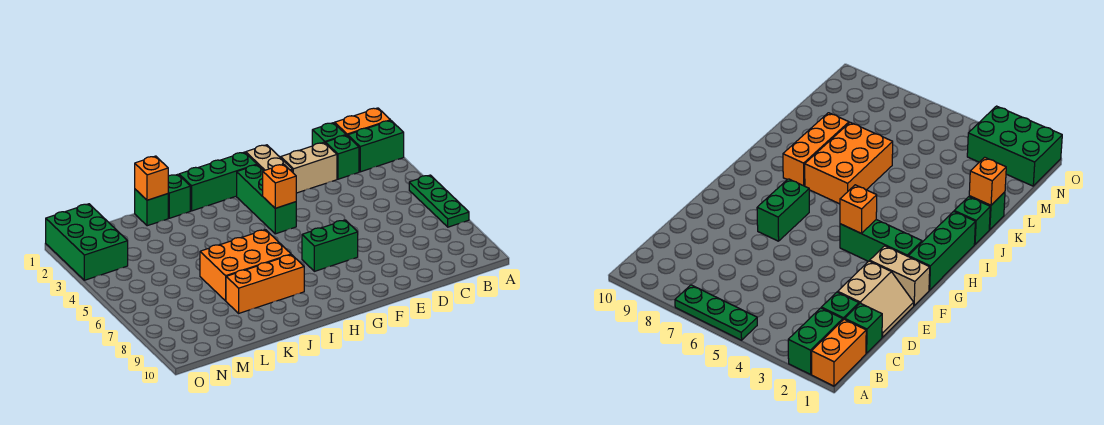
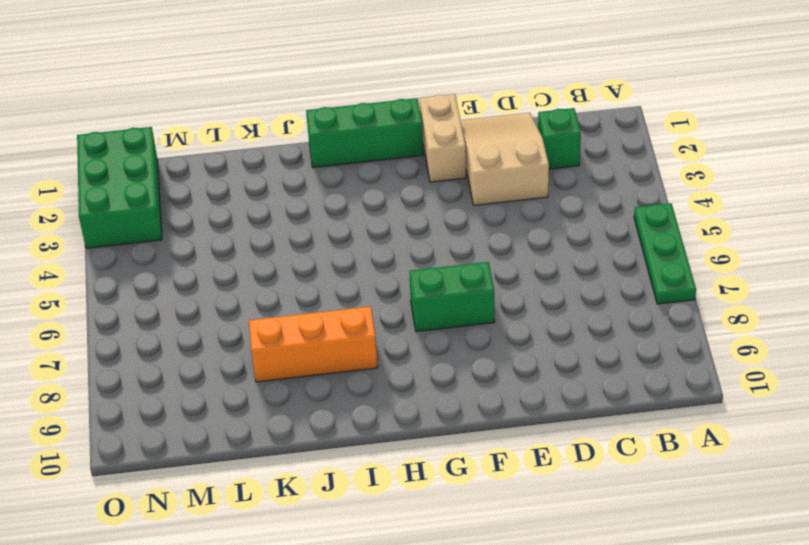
tan 2x3 slope [461,113,549,205] -> tan 2x2 slope [280,142,337,193]
none -> orange 1x2 brick [335,108,390,136]
none -> green 1x2 brick [348,120,404,172]
none -> green 1x1 brick [312,123,346,146]

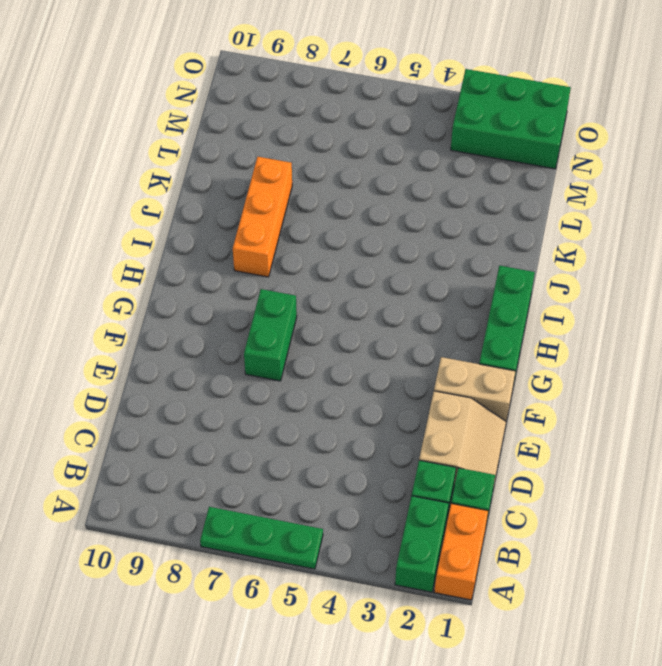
none -> green 1x3 brick [237,165,296,234]
none -> orange 2x3 brick [200,230,291,301]
none -> green 1x1 brick [168,174,190,218]

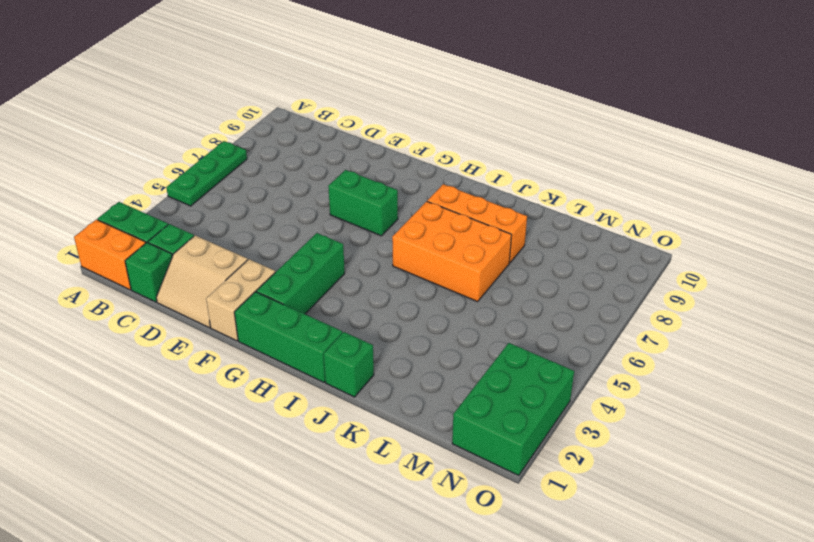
none -> green 1x1 brick [135,189,168,226]
none -> orange 1x1 brick [263,164,296,208]
none -> orange 1x1 brick [135,156,168,200]

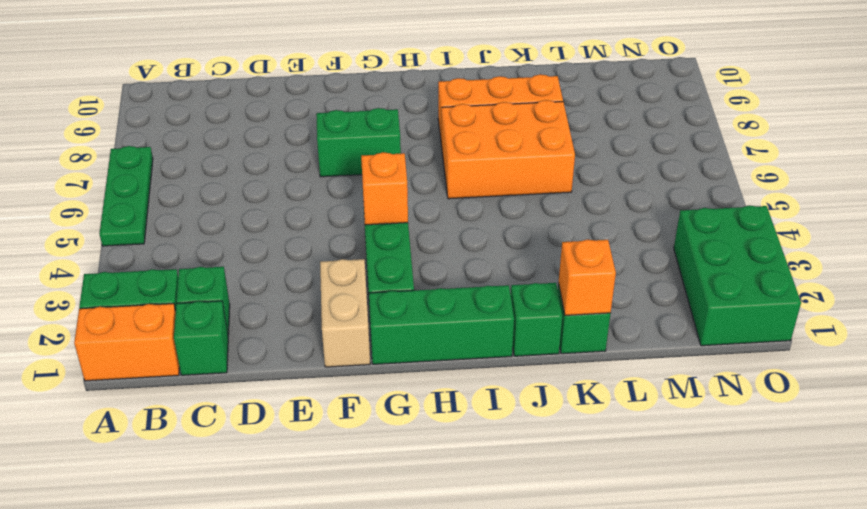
none -> tan 2x2 slope [280,142,337,193]

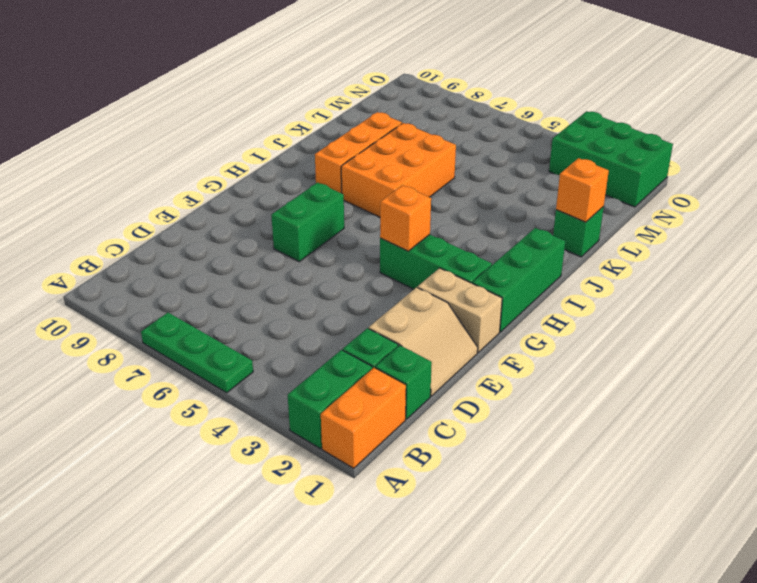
none -> green 1x1 brick [168,174,190,218]

